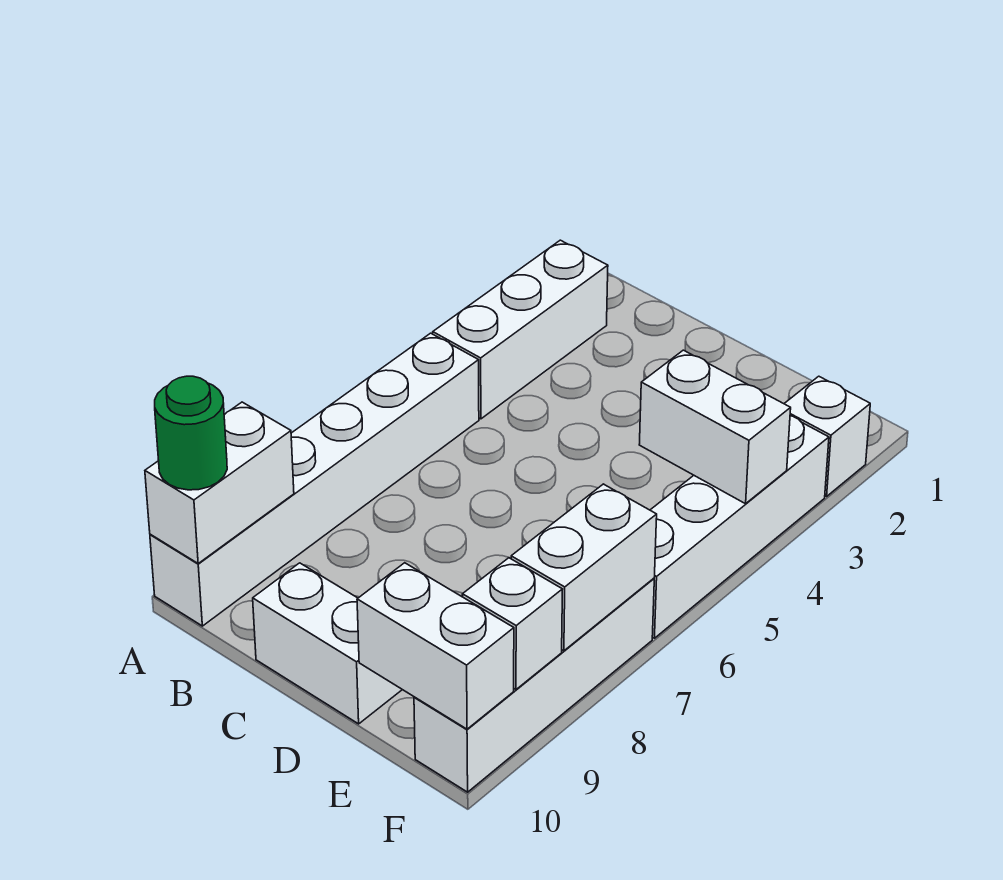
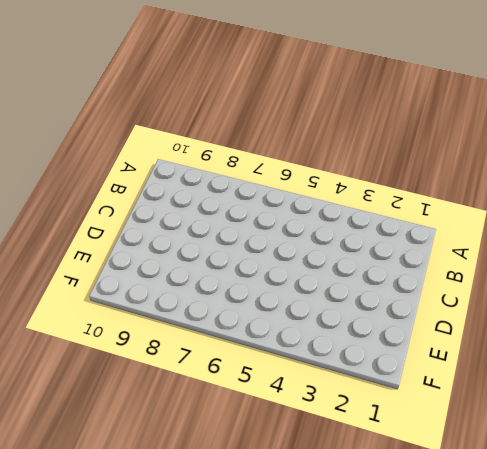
none -> white 1x3 brick [433,240,608,419]
none -> white 1x6 brick [150,333,479,626]
none -> white 1x2 brick [253,563,402,724]

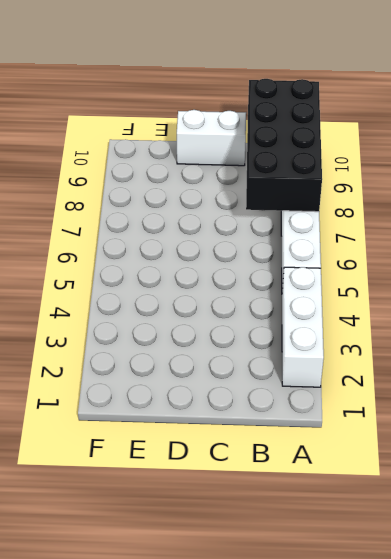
black 2x4 brick [246,79,322,212] -> white 1x2 brick [145,402,294,563]
none -> white 1x1 brick [784,376,870,496]
none -> white 1x4 brick [650,416,829,638]
none -> white 1x4 brick [414,578,654,792]

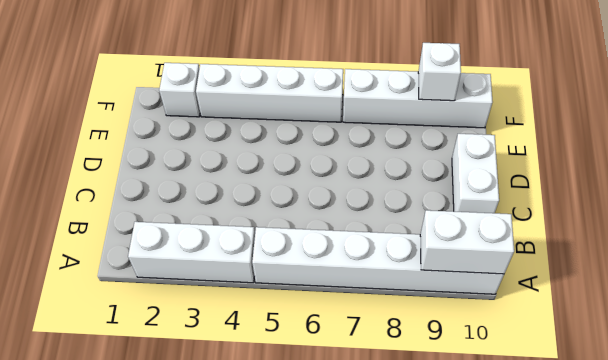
none -> white 1x2 brick [639,350,791,504]
none -> white 1x2 brick [357,563,514,729]
none -> white 1x2 brick [511,484,657,651]

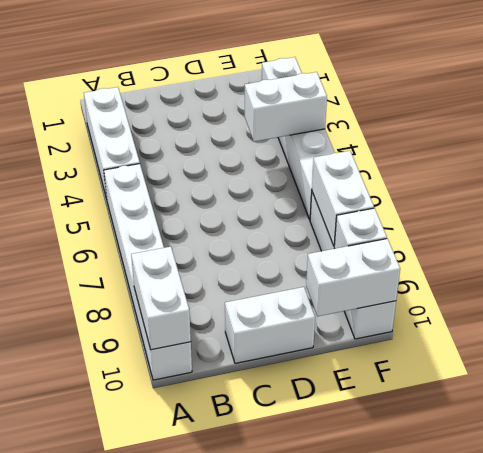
none -> green 1x1 round brick [155,376,227,490]

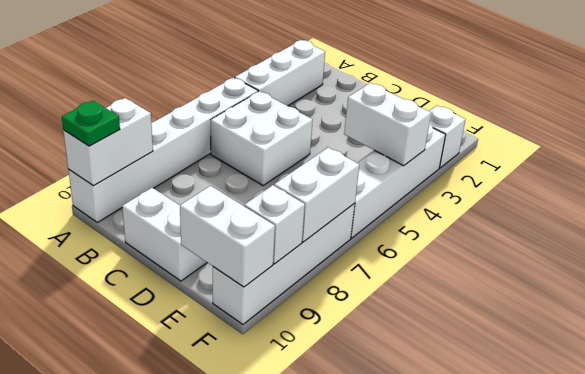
green 1x1 plate [62,101,120,146] -> green 1x1 round brick [155,376,227,490]
white 2x2 brick [211,91,313,185] -> none

